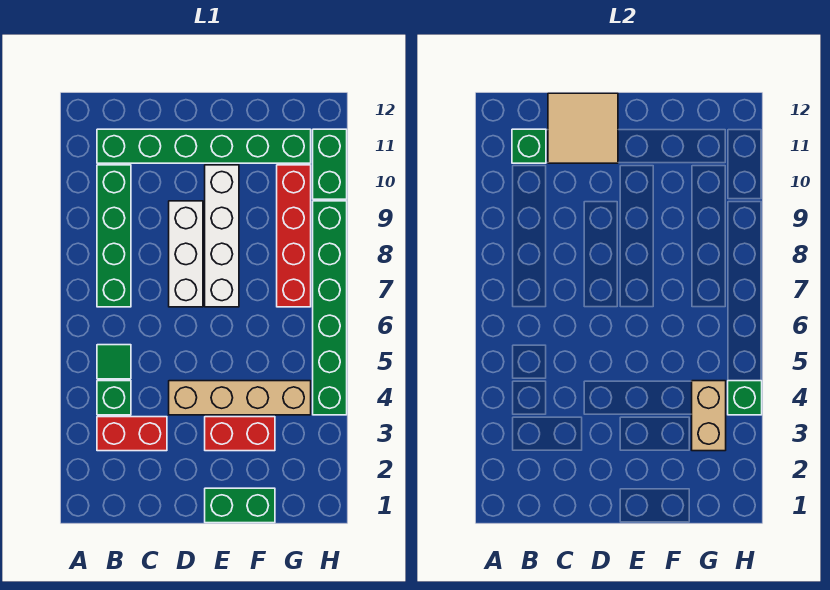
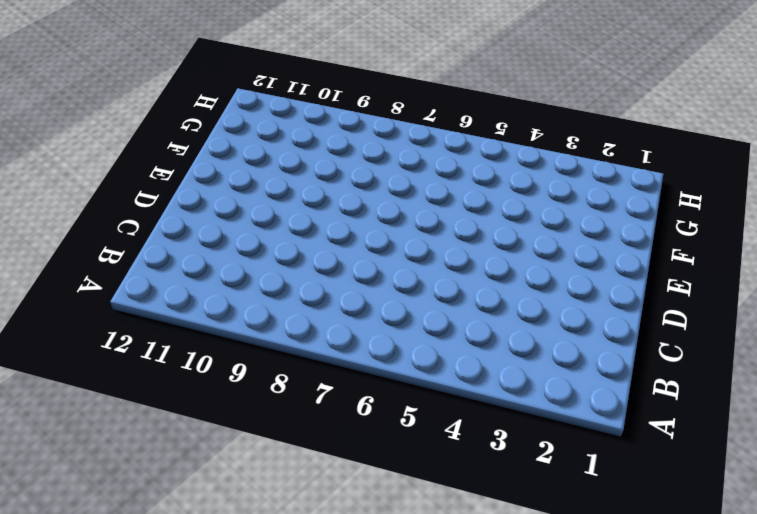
none -> red 1x2 brick [97,417,167,451]
none -> green 1x1 brick [97,381,131,415]
none -> green 1x1 tile [97,345,131,379]

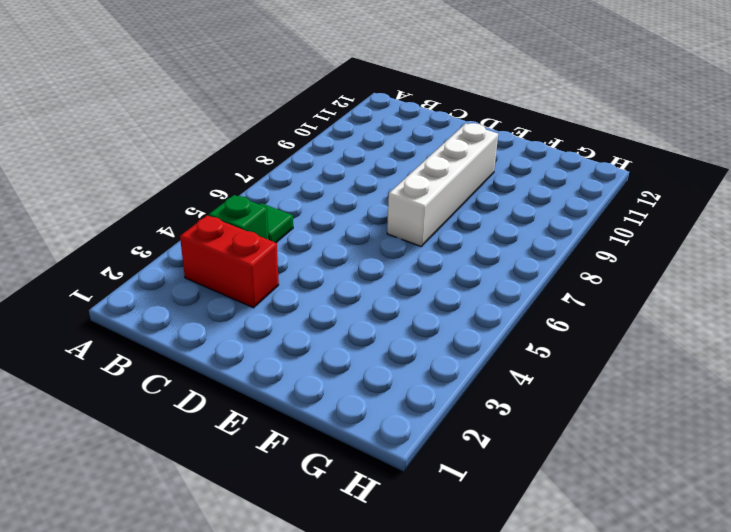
none -> green 1x4 brick [97,165,131,307]
none -> green 1x6 brick [97,129,311,163]
none -> tan 1x4 brick [169,381,311,415]

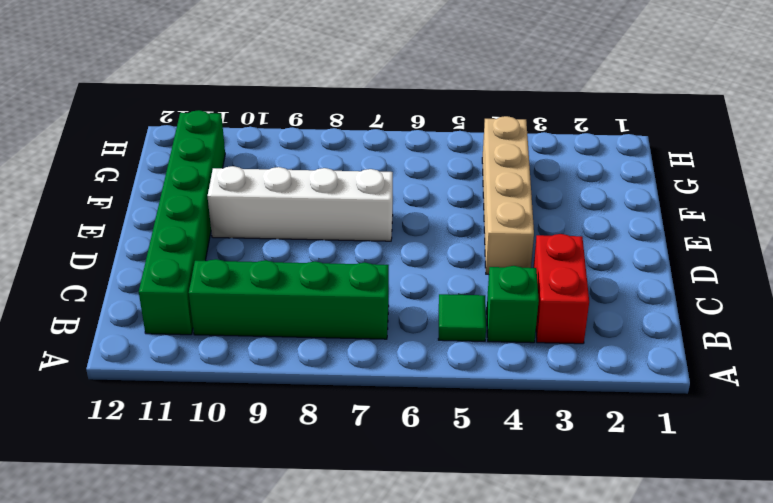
none -> white 1x3 brick [169,201,203,307]
none -> green 1x2 brick [205,488,275,523]
none -> red 1x2 brick [205,417,275,451]

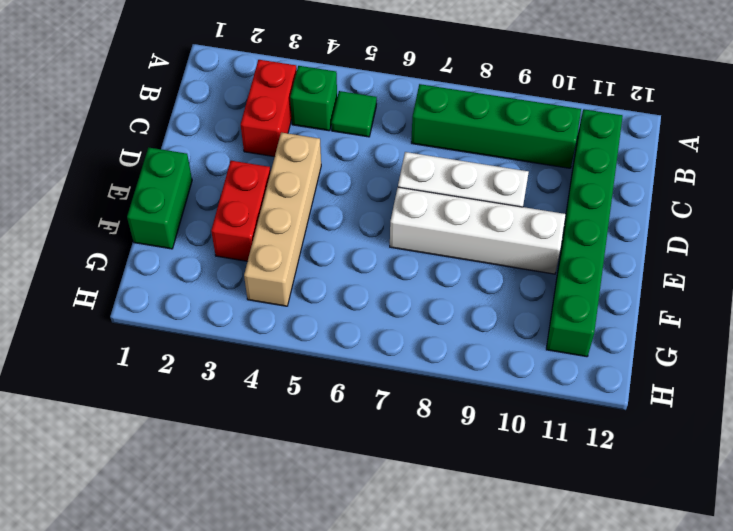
none -> red 1x4 brick [277,165,311,307]
none -> green 1x6 brick [313,201,347,415]
none -> green 1x2 brick [313,129,347,199]

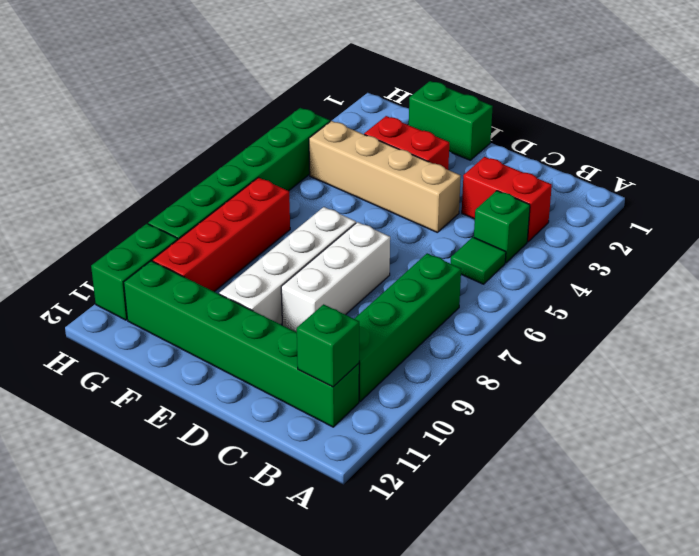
none -> tan 2x2 tile [548,93,618,163]
none -> tan 1x2 brick [692,381,726,451]
none -> green 1x1 brick [728,381,762,415]

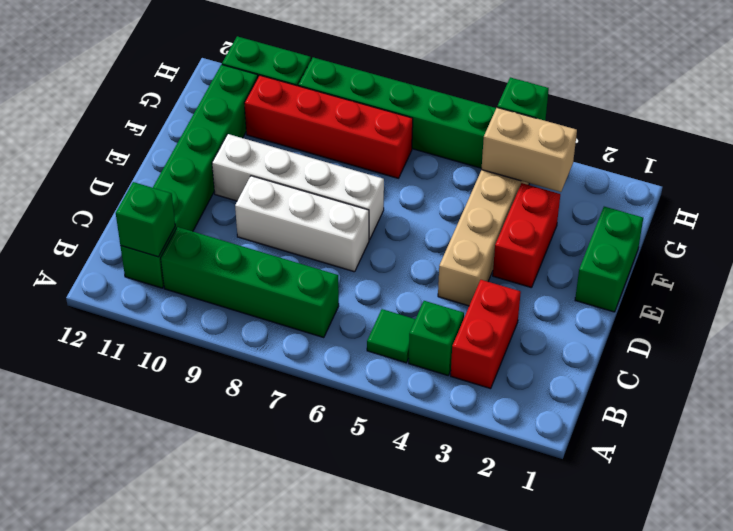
none -> tan 2x2 tile [548,93,618,163]

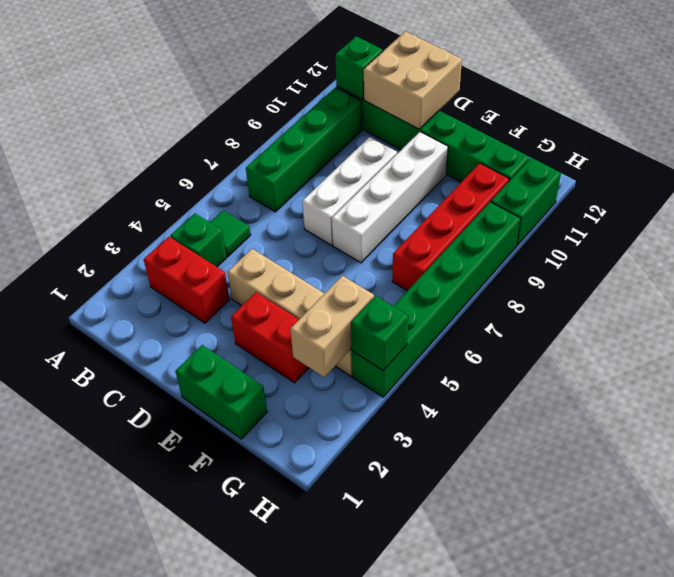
tan 2x2 brick [364,31,462,129] -> tan 2x2 tile [548,93,618,163]

